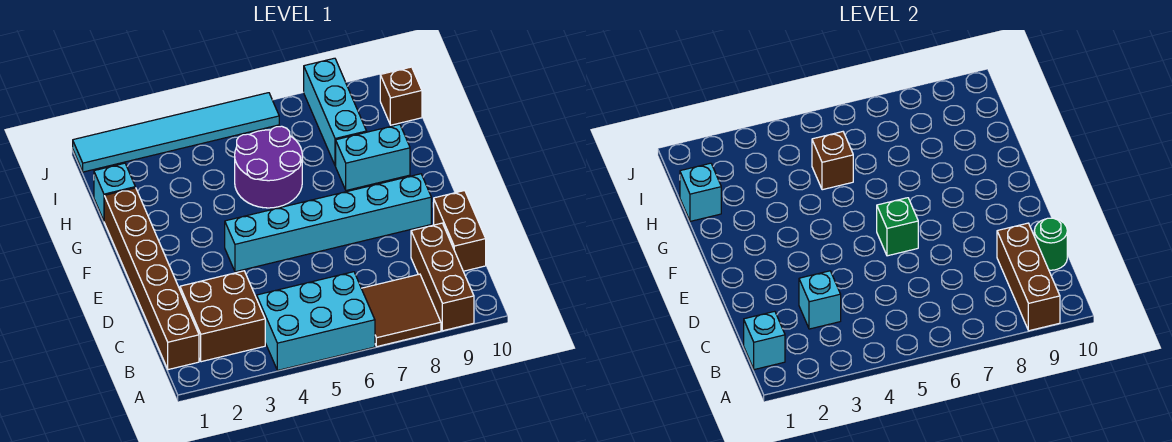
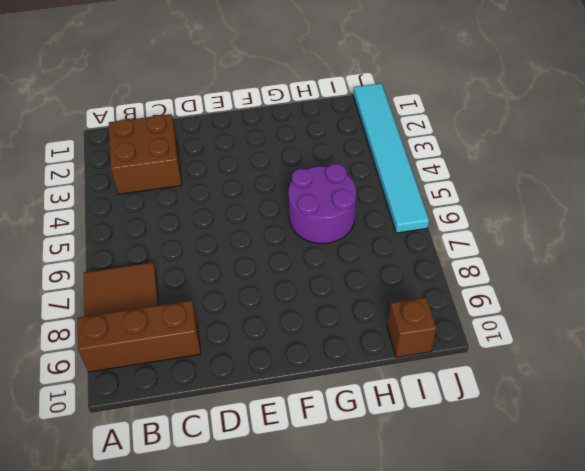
none -> cyan 2x3 brick [257,272,375,370]
none -> brown 1x6 brick [104,188,199,370]
none -> brown 1x2 brick [434,191,486,271]

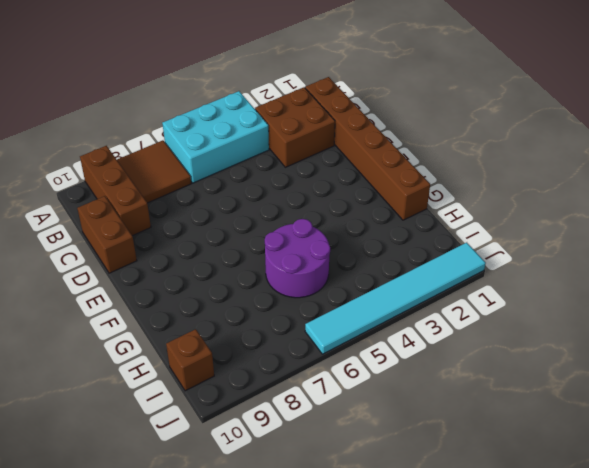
none -> cyan 1x6 brick [225,174,431,272]
none -> cyan 1x2 brick [336,124,410,190]
none -> cyan 1x1 brick [94,163,135,221]

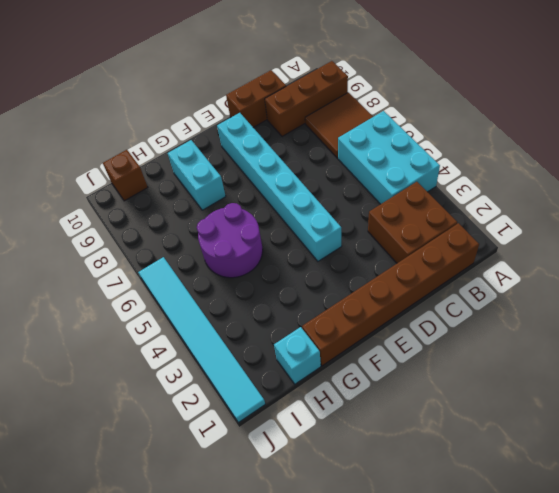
none -> cyan 1x3 brick [304,58,367,166]
none -> brown 1x3 brick [997,223,1060,331]
none -> cyan 1x1 brick [744,311,785,370]

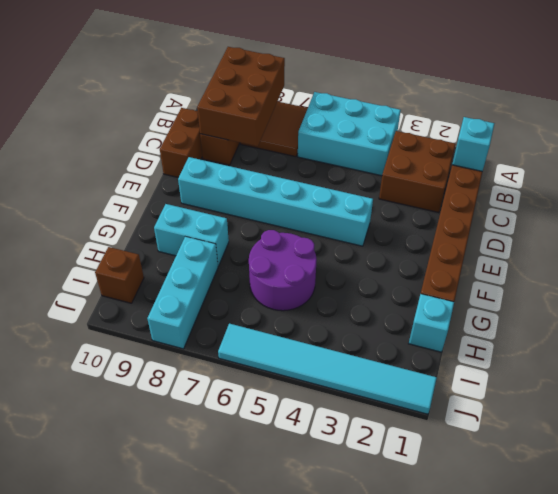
brown 2x3 brick [197,47,285,146] -> brown 1x3 brick [997,223,1060,331]
none -> cyan 1x1 brick [799,271,841,329]
none -> green 1x1 round brick [1034,218,1067,270]
none -> green 1x1 brick [877,198,918,256]

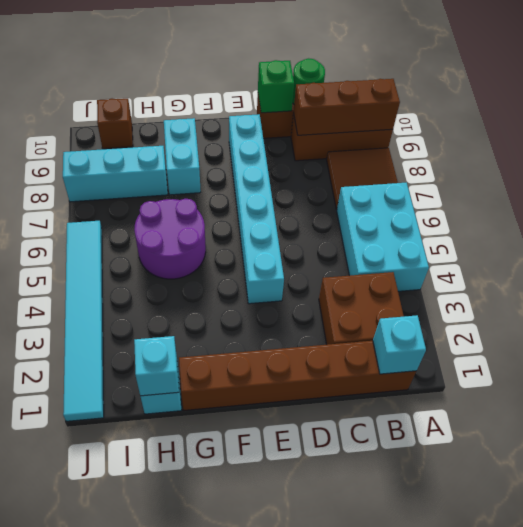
green 1x1 brick [258,60,294,113] -> green 1x1 brick moved to [877,198,918,256]
none -> cyan 1x1 brick [799,271,841,329]
none -> brown 1x1 brick [812,132,853,190]

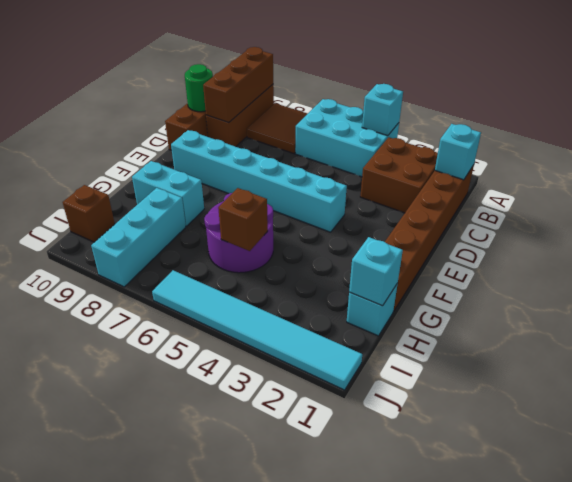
cyan 1x1 brick [362,84,403,136] -> cyan 1x1 brick moved to [799,271,841,329]
none -> green 1x1 brick [877,198,918,256]

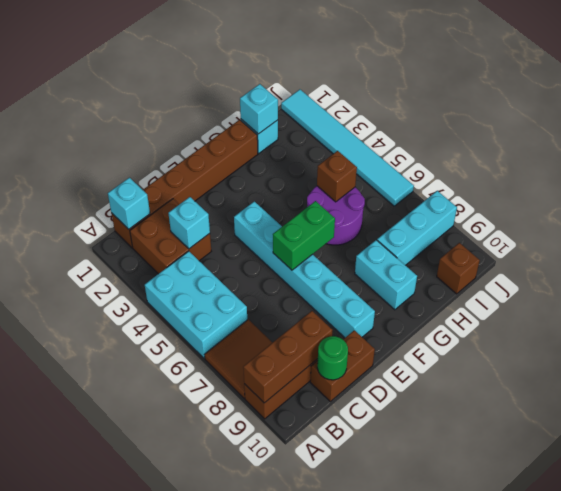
green 1x2 brick [273,201,335,270] -> green 1x1 brick [877,198,918,256]

